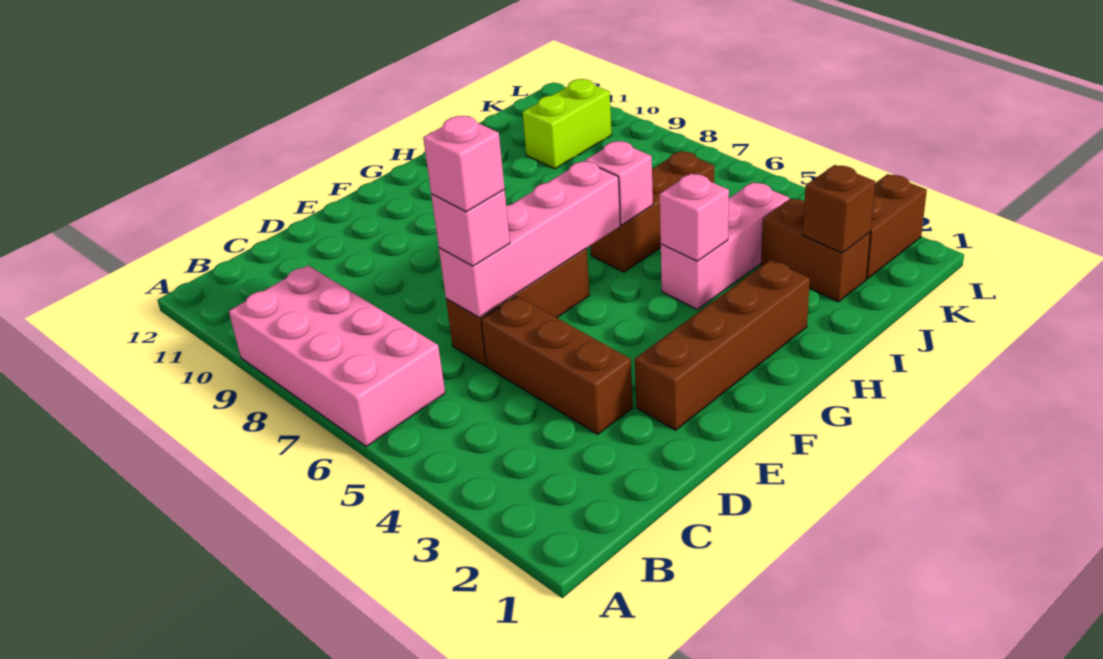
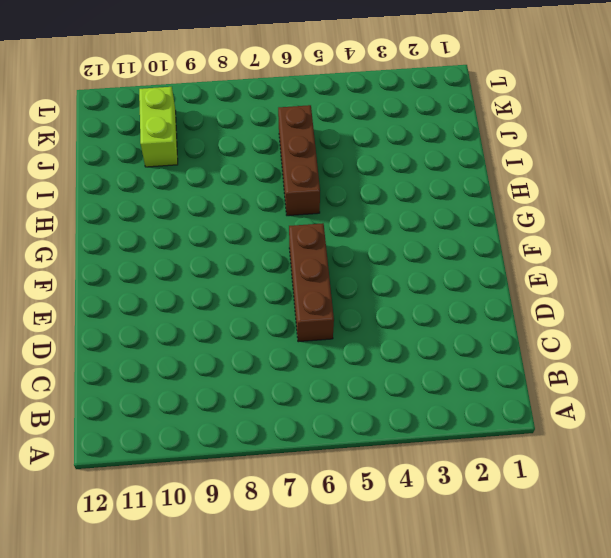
none -> pink 2x4 brick [229,265,445,446]
none -> brown 1x3 brick [481,296,633,434]
none -> brown 1x4 brick [635,260,810,430]

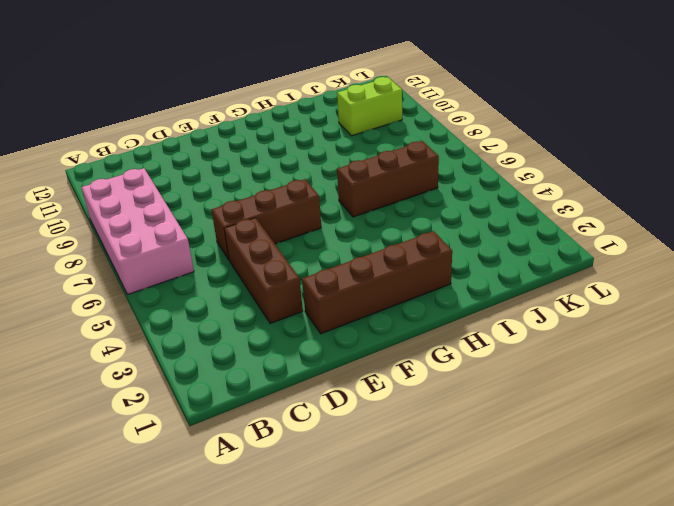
none -> pink 1x3 brick [661,182,789,310]
none -> brown 1x2 brick [761,198,870,302]
none -> brown 1x2 brick [866,174,927,279]

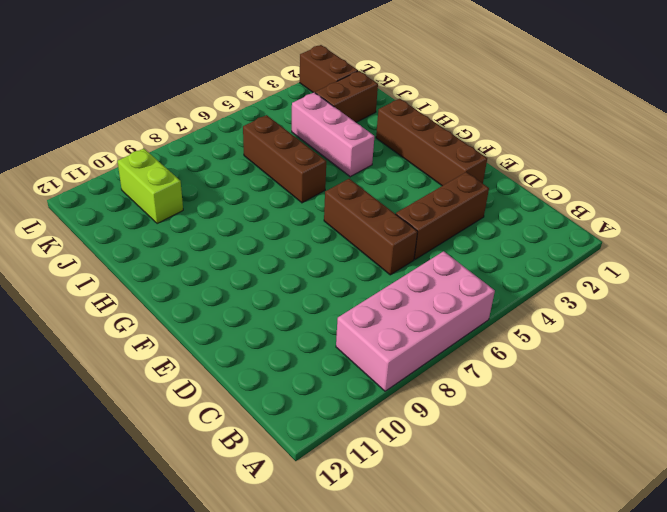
none -> pink 1x4 brick [439,161,620,317]
none -> pink 1x1 brick [660,173,729,261]
none -> pink 1x1 brick [585,141,653,225]

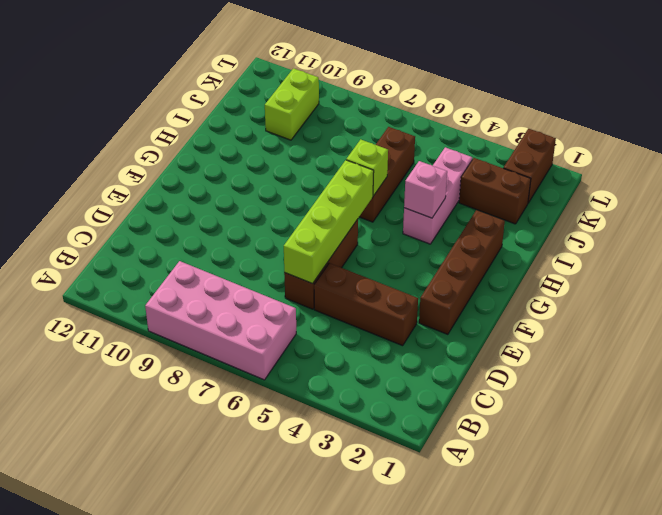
lime 1x4 brick [284,160,374,284] -> pink 1x4 brick [439,161,620,317]
lime 1x1 brick [346,139,388,196] -> pink 1x1 brick [585,141,653,225]
none -> brown 1x1 brick [803,165,875,253]
none -> pink 1x1 brick [431,190,510,266]
none -> pink 1x1 brick [423,116,505,212]

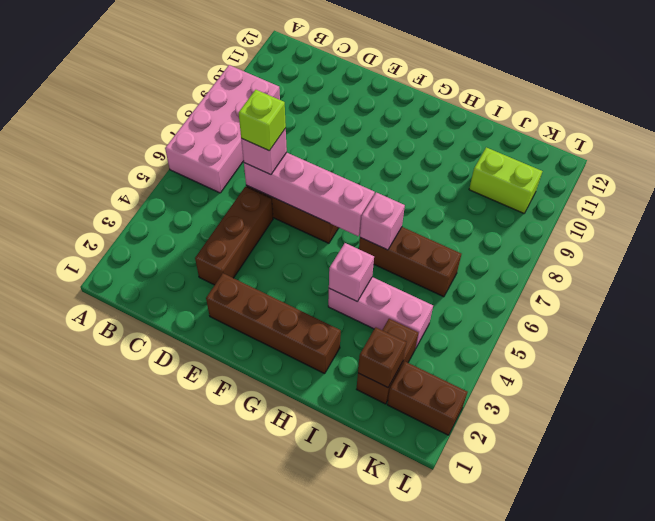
lime 1x1 brick [239,90,286,151] -> pink 1x1 brick [423,116,505,212]

